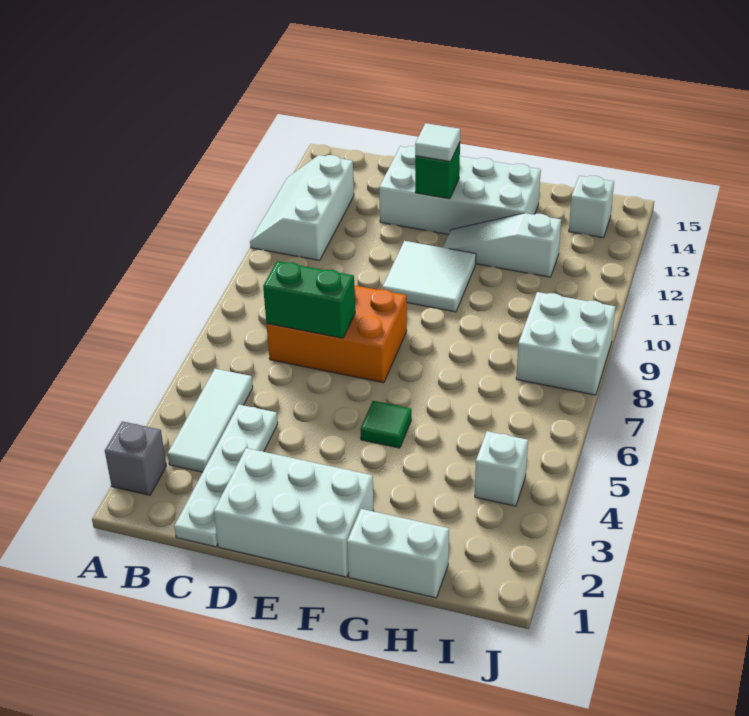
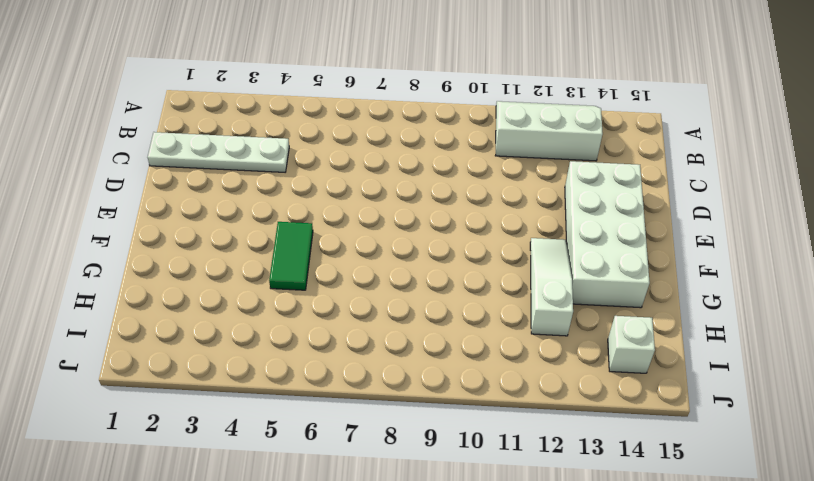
green 1x2 tile [269,222,313,290] -> green 1x1 tile [360,401,411,448]
none -> grey 1x1 brick [105,421,166,495]
none -> white 1x3 tile [168,369,253,472]
none -> orange 2x3 brick [266,285,407,383]

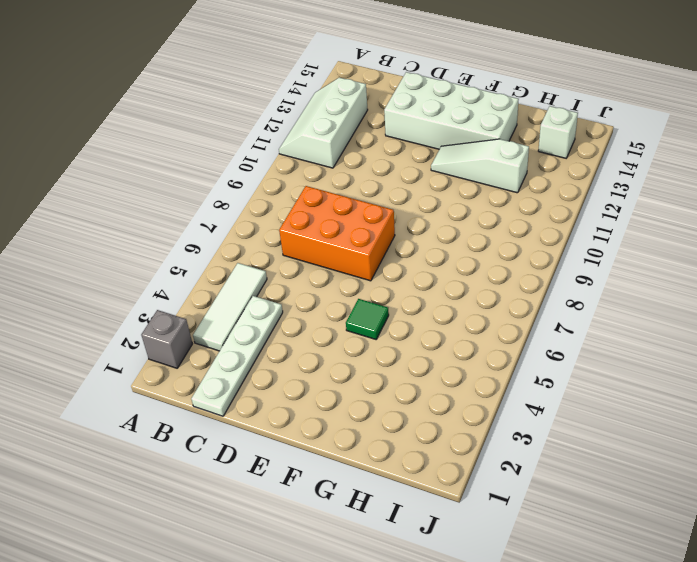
none -> white 2x3 brick [214,448,374,577]
none -> white 2x2 tile [383,241,476,312]
none -> white 1x2 brick [347,509,449,598]

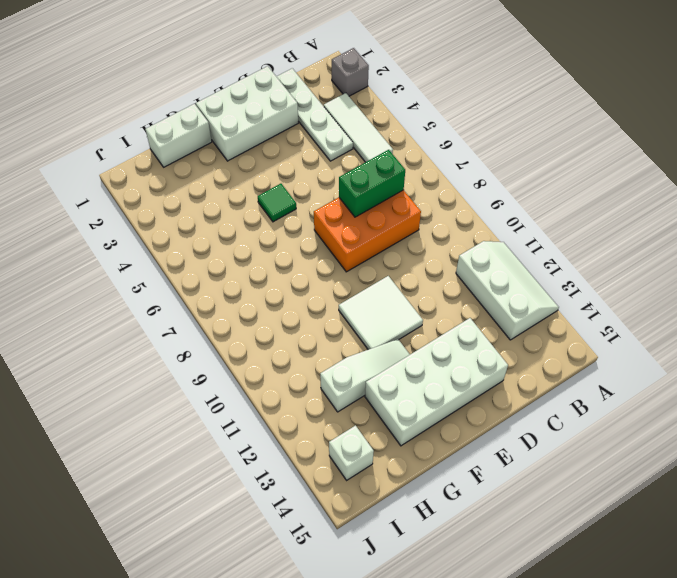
none -> white 1x1 brick [475,431,528,506]
none -> white 2x2 brick [516,292,615,395]
none -> green 1x1 brick [415,142,460,199]

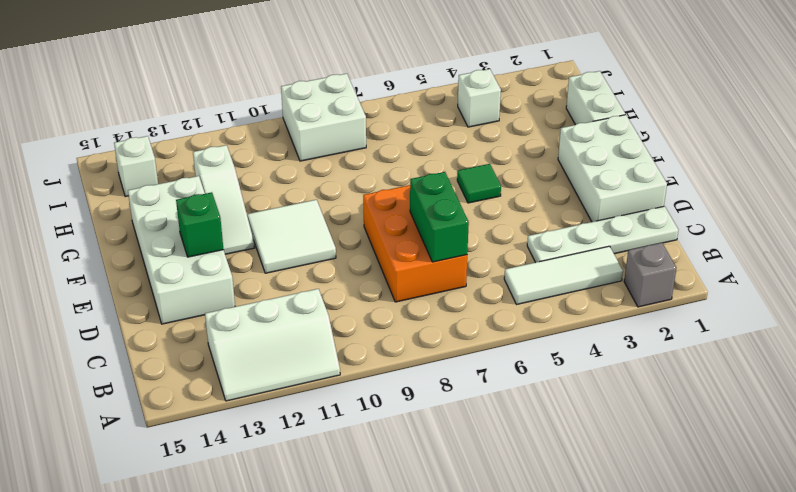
none -> white 1x1 tile [415,123,460,162]

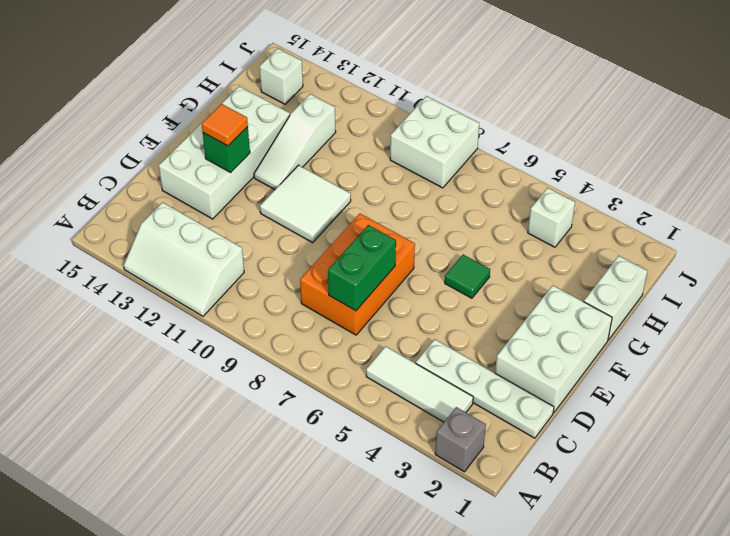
orange 1x1 tile [202,104,248,146] -> white 1x1 tile [415,123,460,162]

